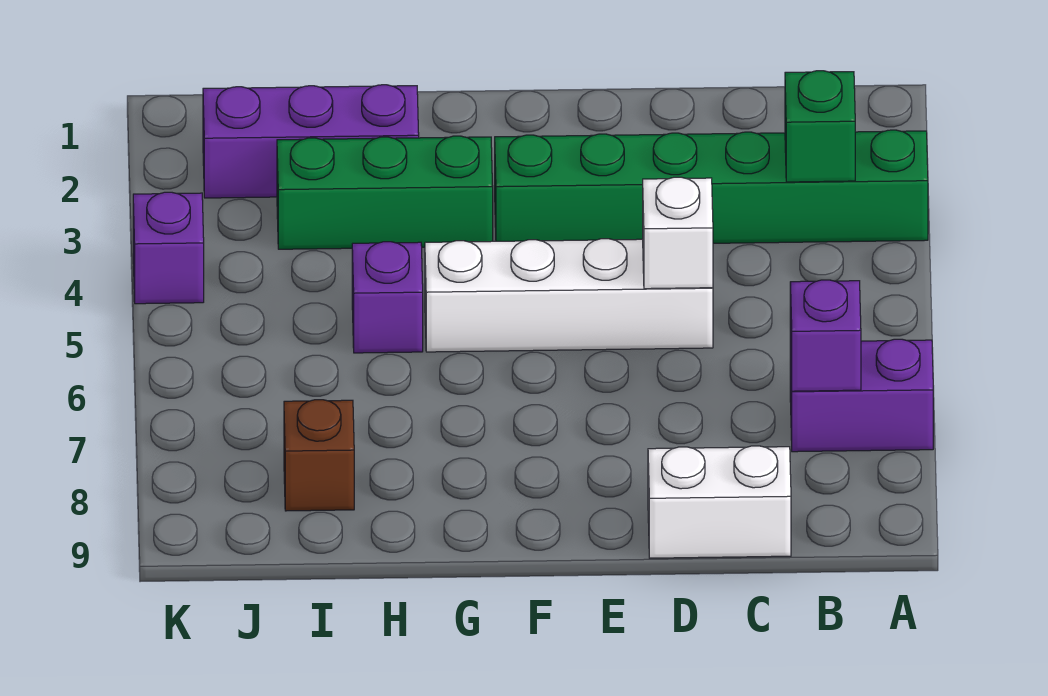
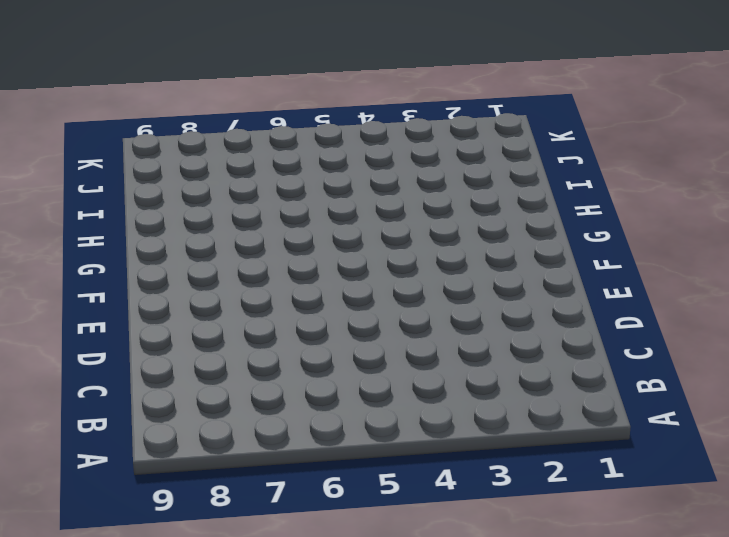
none -> green 1x6 brick [495,130,928,243]
none -> purple 1x2 brick [790,339,933,452]
none -> white 1x2 brick [648,446,791,558]

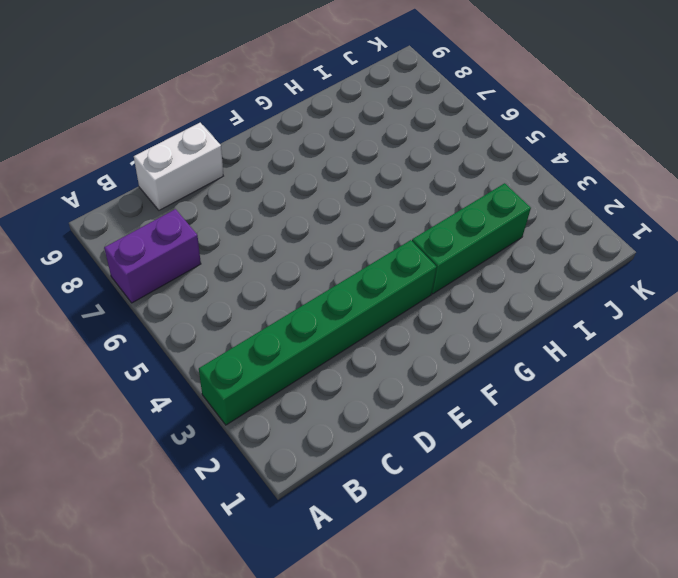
none -> white 1x4 brick [425,239,713,352]
none -> purple 1x3 brick [203,85,419,198]
none -> purple 1x1 brick [352,242,423,353]

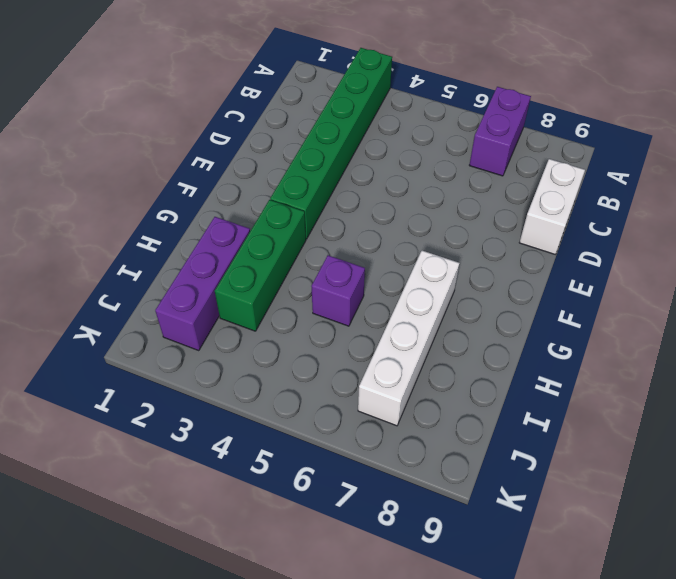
white 1x4 brick [358,251,460,426] -> white 1x4 brick moved to [425,239,713,352]
none -> brown 1x1 brick [284,400,354,511]
none -> purple 1x1 brick [133,192,204,304]
none -> green 1x1 brick [785,71,855,182]

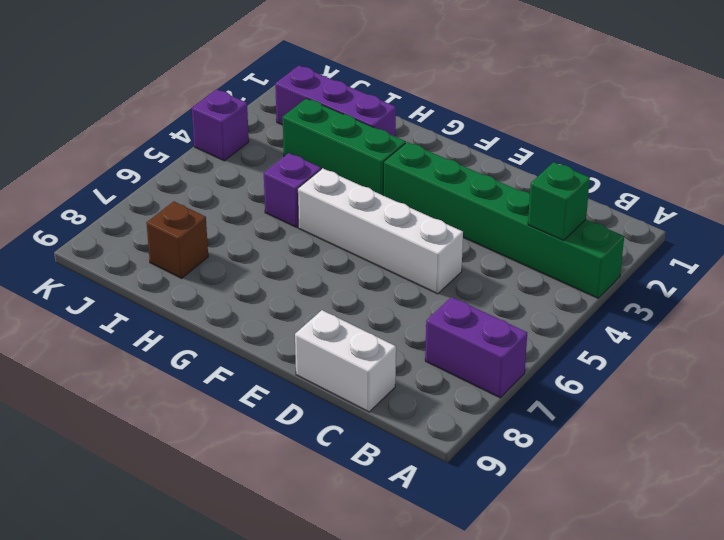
none -> purple 1x1 brick [790,280,861,391]
none -> white 1x1 brick [643,177,713,289]

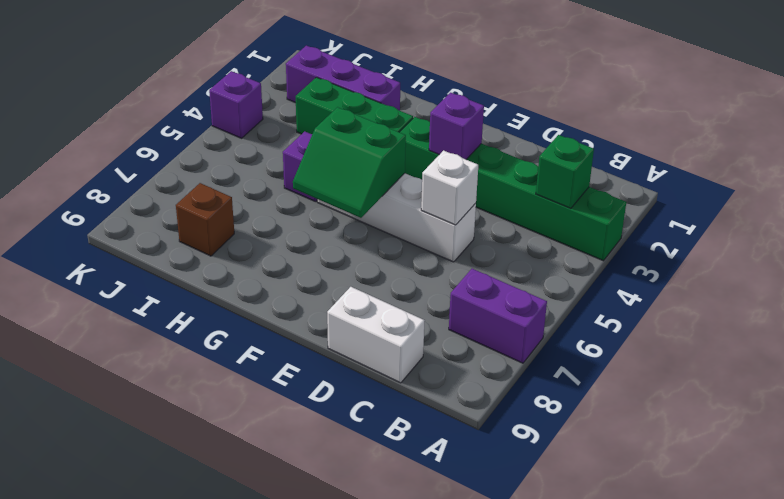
purple 1x1 brick [429,93,484,159] -> purple 1x1 brick moved to [790,280,861,391]
green 2x2 slope [293,107,406,218] -> none

